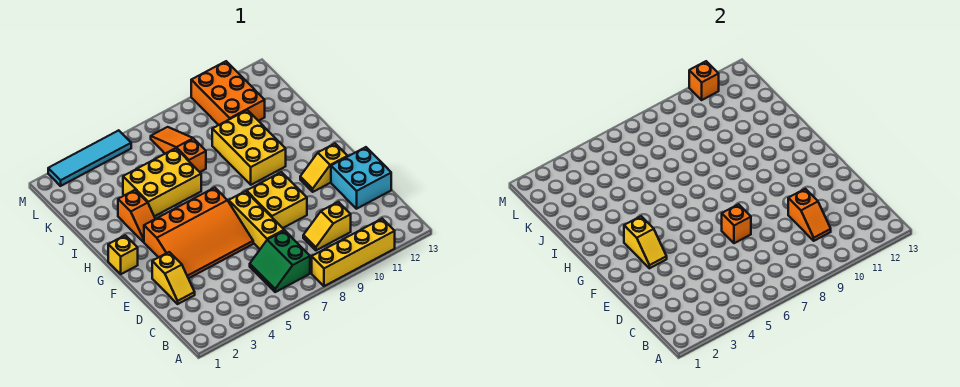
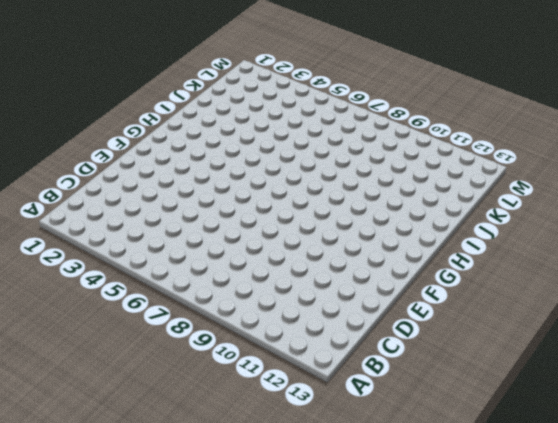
none -> yellow 1x4 brick [312,219,395,286]
none -> green 2x2 slope [250,230,310,292]
none -> yellow 1x2 slope [303,202,351,250]

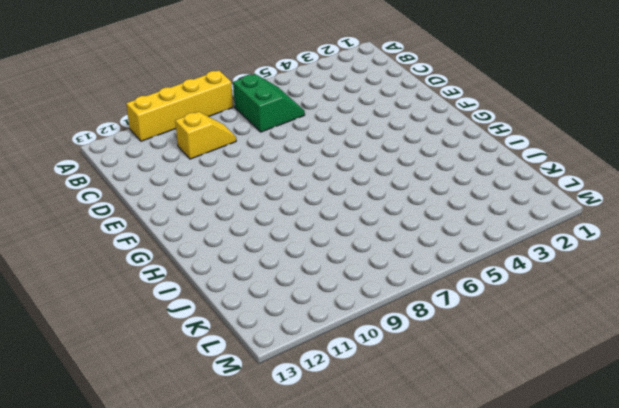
none -> yellow 1x2 slope [152,252,195,304]
none -> yellow 1x3 brick [229,191,284,249]
none -> cyan 2x2 brick [331,147,391,209]

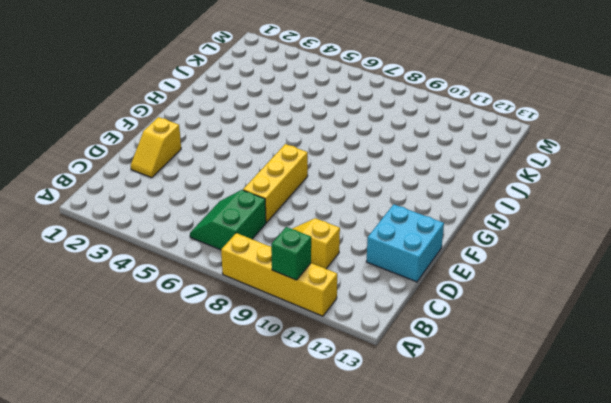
green 1x1 brick [271,227,311,280] -> none
none -> orange 3x4 slope [144,188,253,278]
none -> yellow 2x2 brick [247,172,307,228]
none -> yellow 1x2 slope [300,144,348,192]

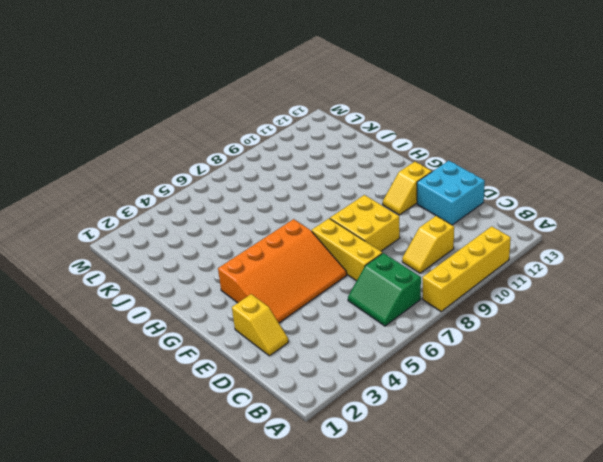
none -> yellow 1x1 brick [108,235,138,274]
none -> orange 1x2 slope [118,190,155,242]
none -> yellow 2x3 brick [212,110,286,185]

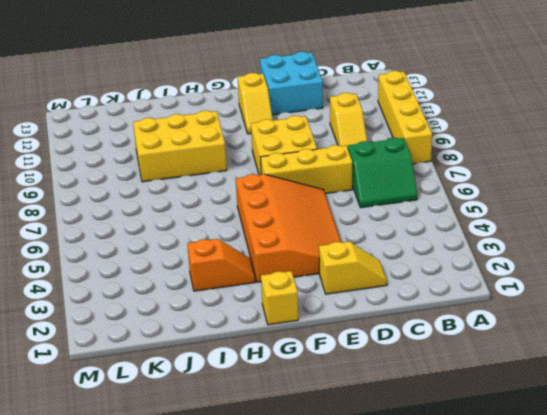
none -> yellow 2x3 brick [123,148,201,216]
none -> orange 1x3 slope [151,127,206,172]
none -> orange 2x3 brick [191,61,265,125]

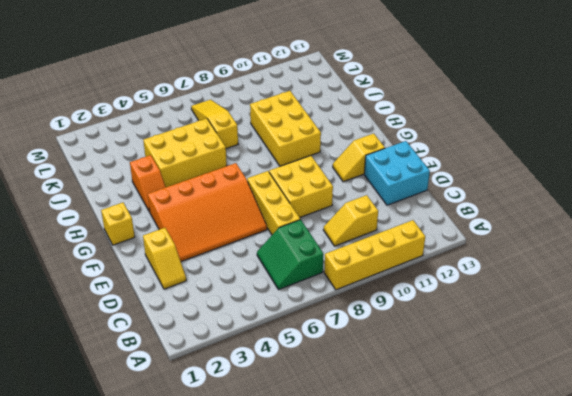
yellow 1x3 slope [191,100,238,149] -> orange 1x3 slope [151,127,206,172]
none -> orange 2x3 brick [191,61,265,125]
none -> cyan 1x4 tile [48,130,131,186]
none -> orange 1x2 slope [788,189,831,241]

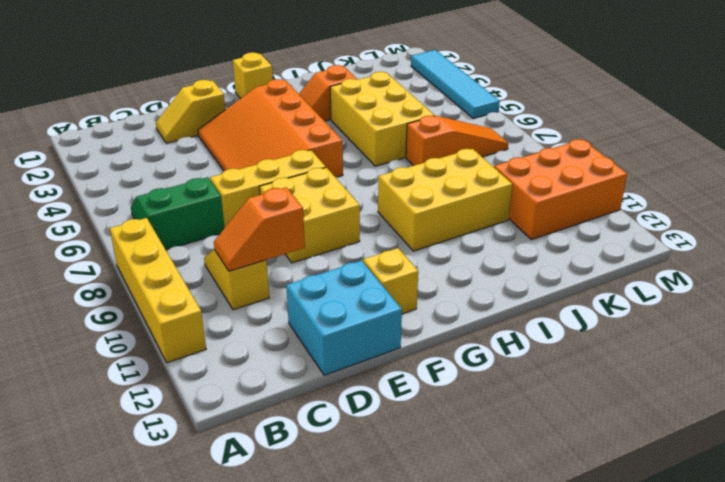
none -> orange 1x1 brick [722,204,751,243]
none -> yellow 1x2 slope [624,216,667,268]
none -> orange 1x1 brick [689,61,719,100]

